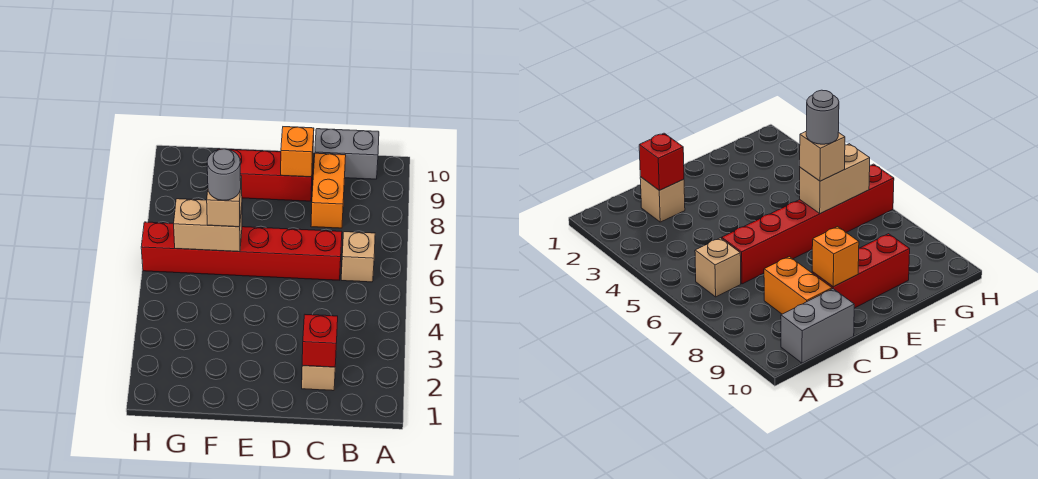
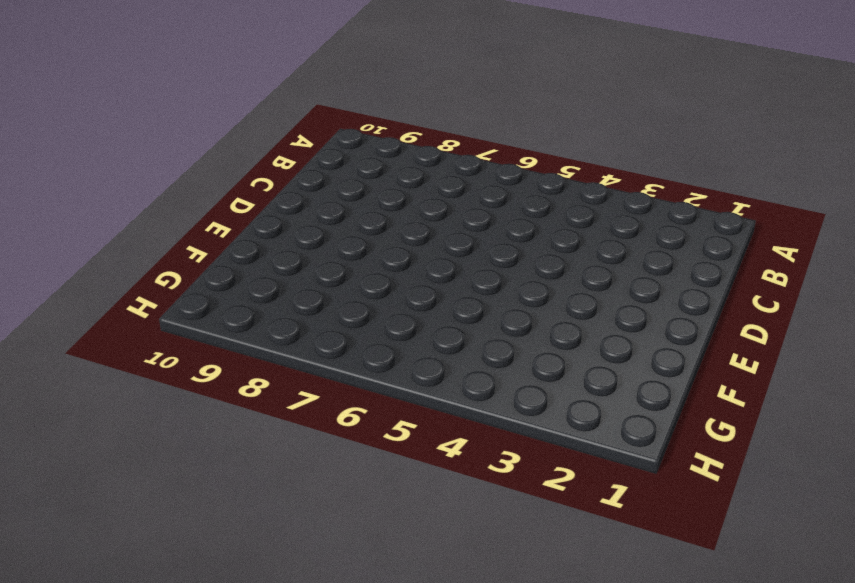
none -> tan 1x1 brick [341,232,375,282]
none -> grey 1x2 brick [315,129,379,179]

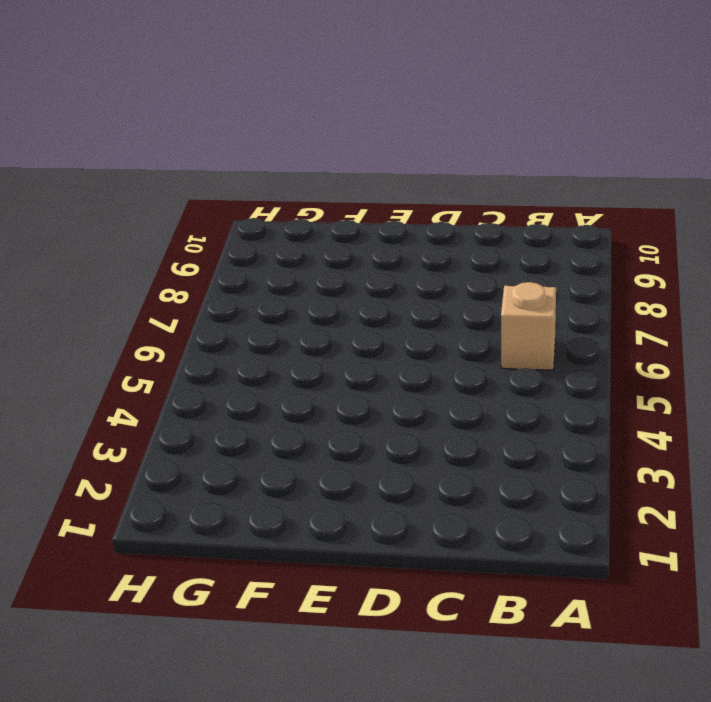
none -> grey 1x2 brick [315,129,379,179]
none -> tan 1x1 brick [302,366,335,391]

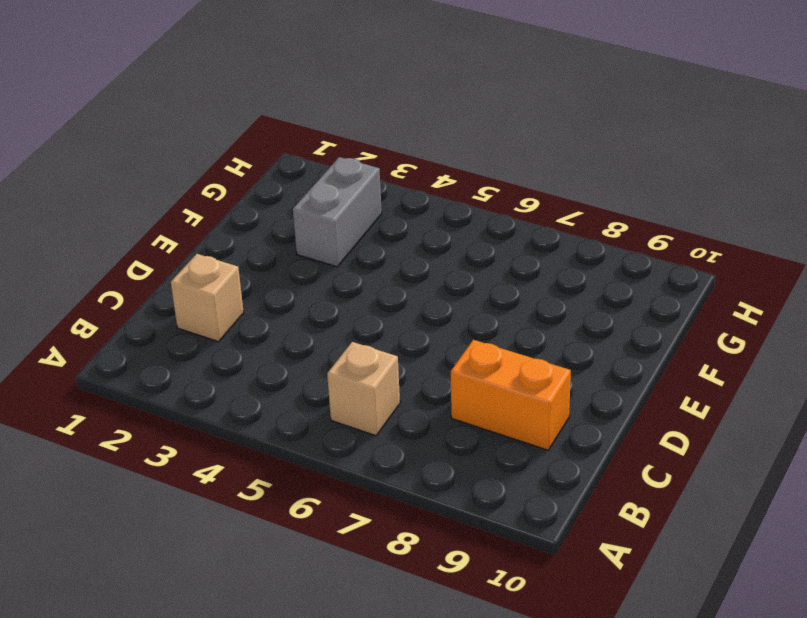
grey 1x2 brick [293,157,382,267] -> grey 1x2 brick moved to [315,129,379,179]
none -> red 1x6 brick [141,222,342,280]
none -> red 1x3 brick [218,149,313,201]

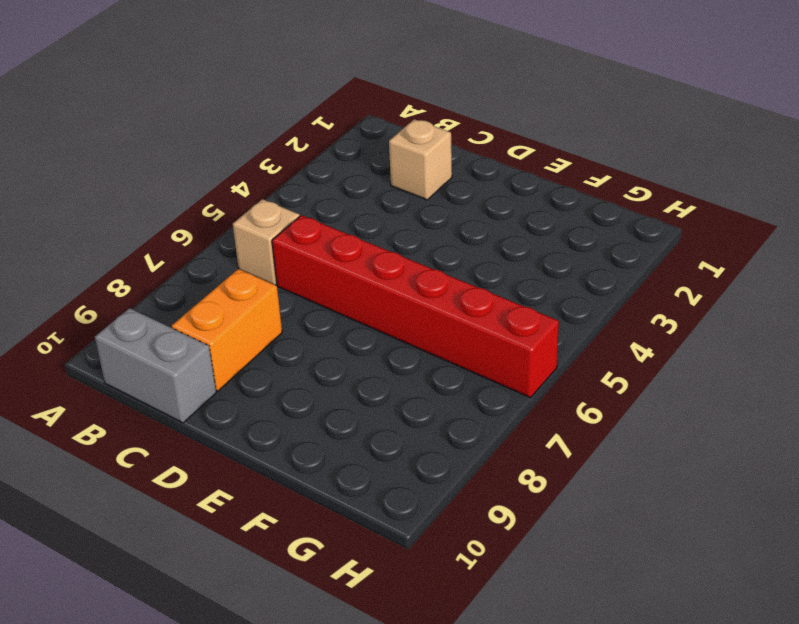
none -> red 1x3 brick [218,149,313,201]
none -> red 1x1 brick [302,315,338,367]

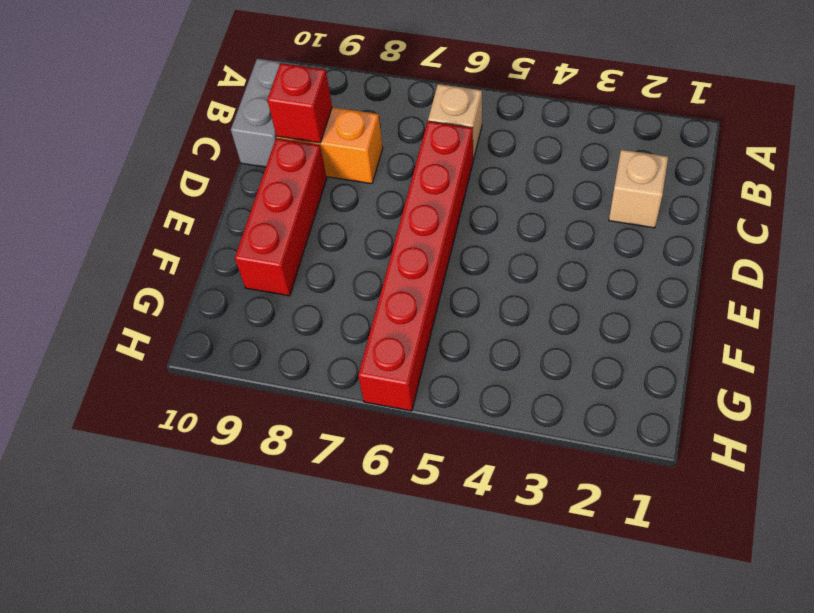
red 1x1 brick [267,63,332,143] -> red 1x1 brick moved to [302,315,338,367]
none -> orange 1x1 brick [281,127,314,177]
none -> tan 1x2 brick [174,199,242,252]

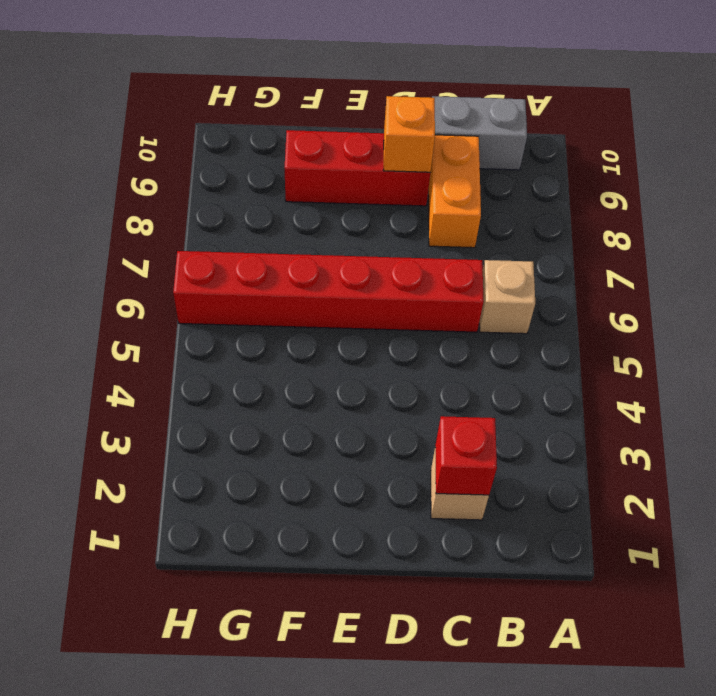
none -> tan 1x2 brick [174,199,242,252]
none -> tan 1x1 brick [207,176,242,227]

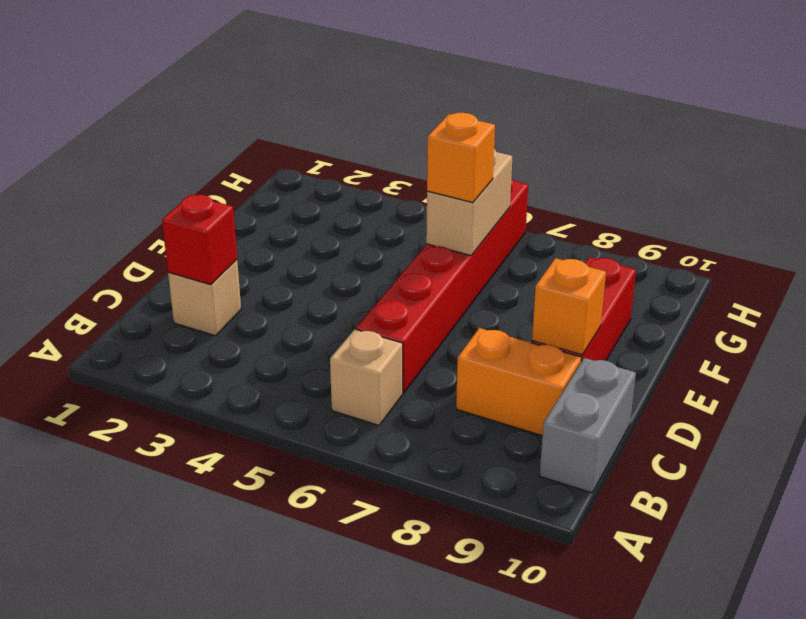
orange 1x1 brick [427,113,495,203] -> tan 1x1 brick [207,176,242,227]
none -> grey 1x1 round brick [207,149,241,200]

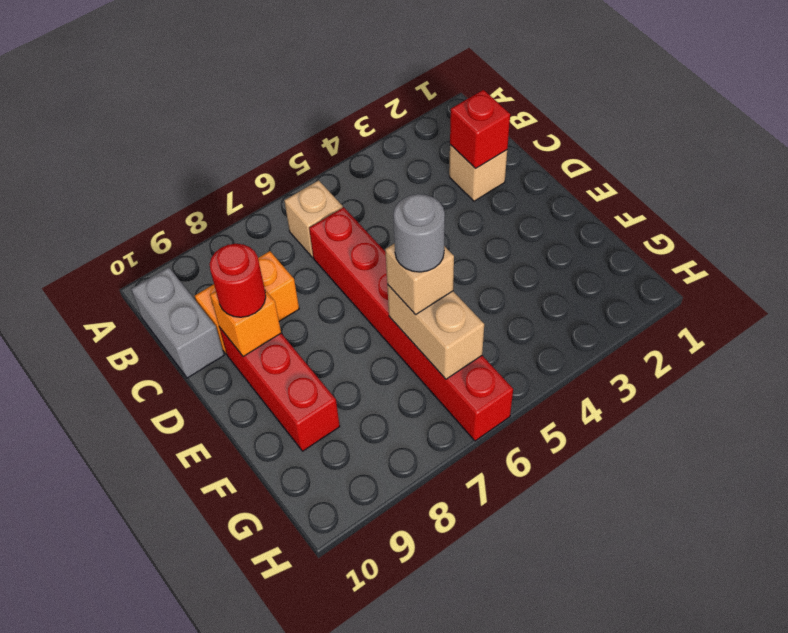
red 1x1 round brick [210,244,266,317] -> none

